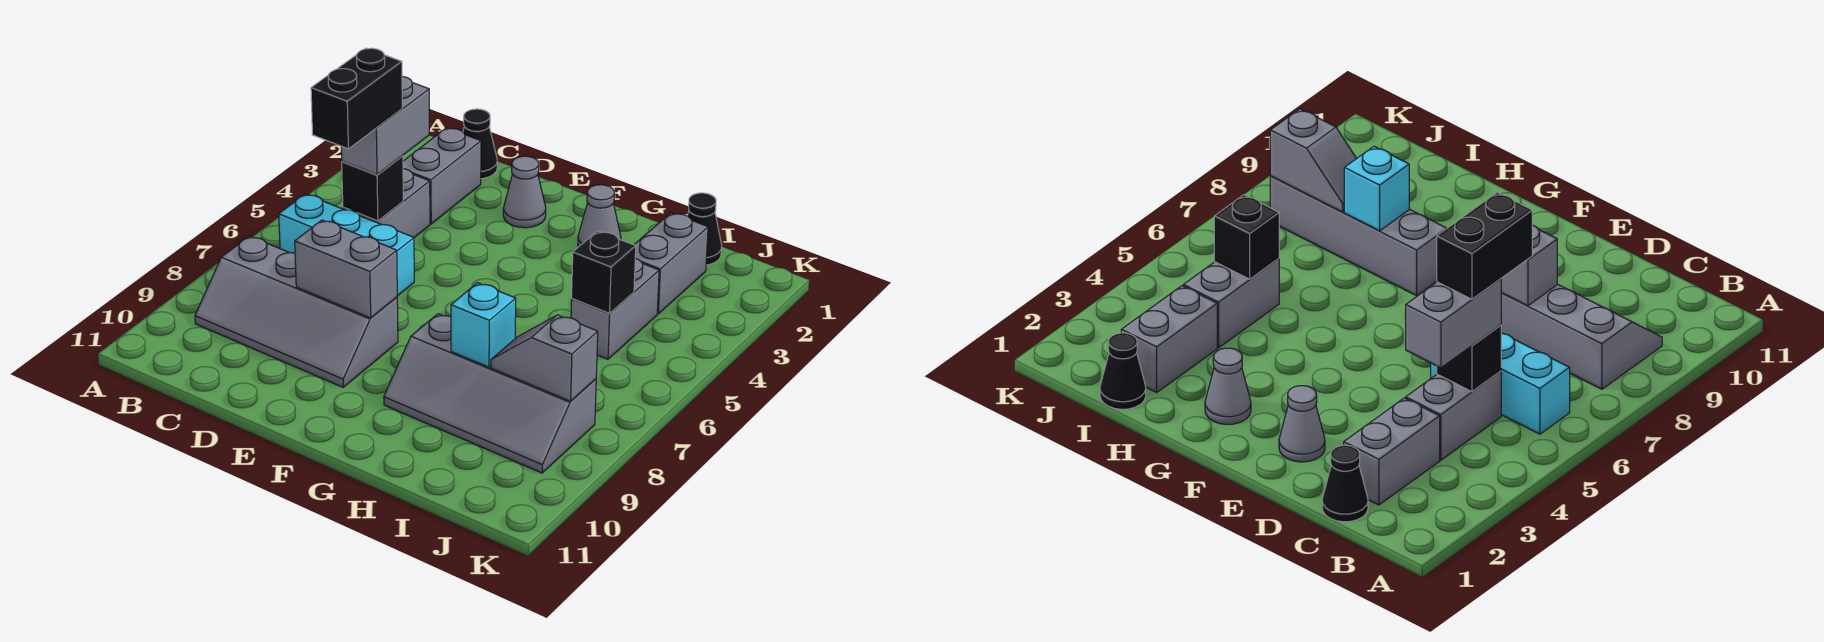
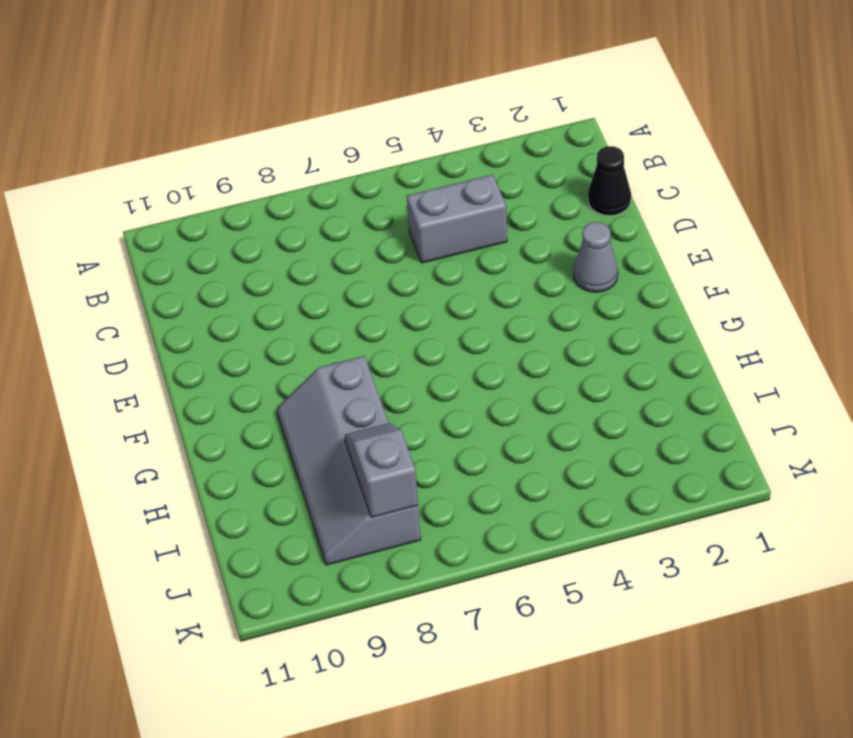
none -> cyan 1x3 brick [279,194,414,296]
none -> grey 2x4 slope [195,236,398,387]
none -> grey 1x2 brick [403,128,481,224]

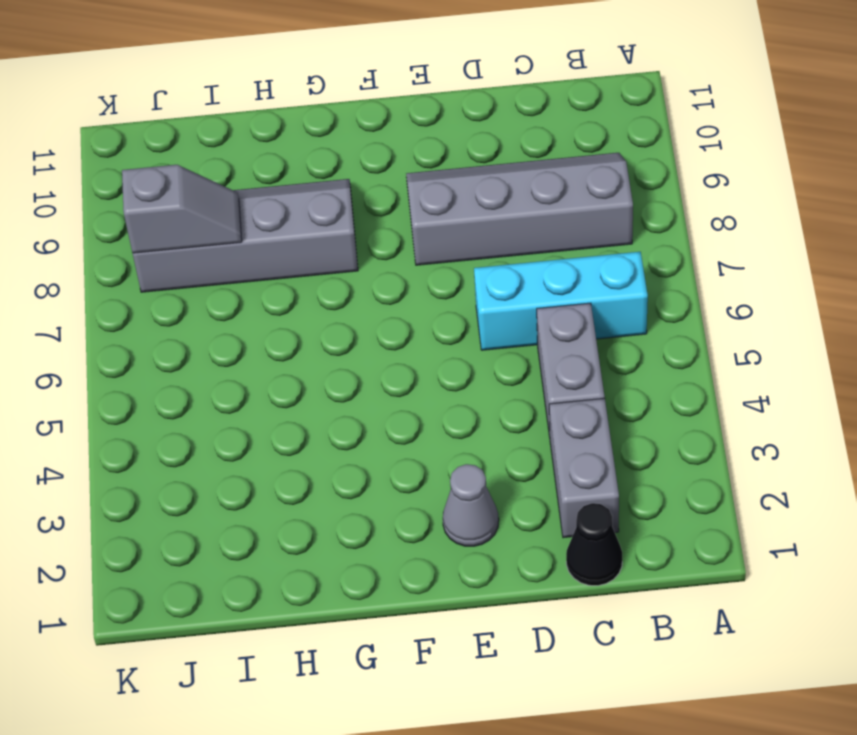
none -> grey 1x1 cone [578,185,621,247]
none -> black 1x1 cone [687,193,722,265]
none -> grey 1x2 brick [634,213,708,314]

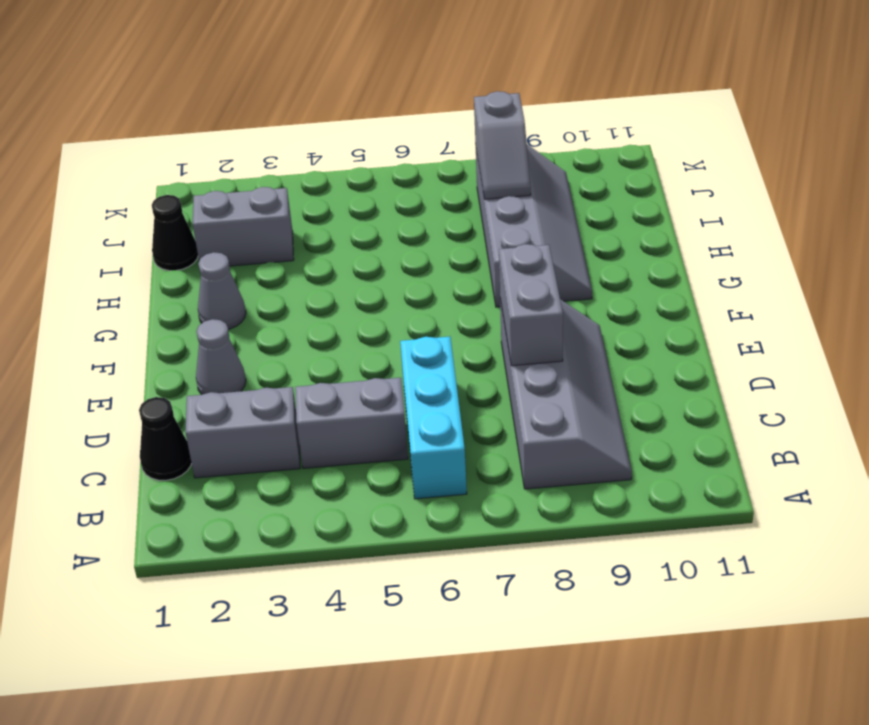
none -> grey 1x2 brick [571,258,659,359]
none -> black 1x1 brick [342,156,403,221]
none -> cyan 1x1 brick [451,283,516,367]

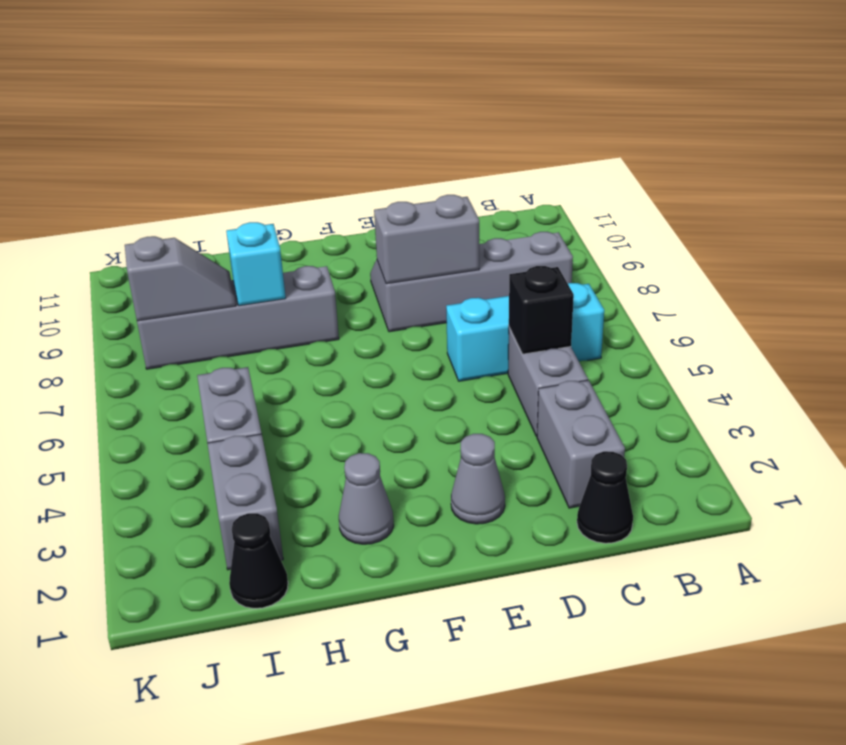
none -> black 1x1 brick [572,231,636,313]
none -> grey 1x2 brick [341,76,429,175]
none -> black 1x2 brick [311,48,402,149]

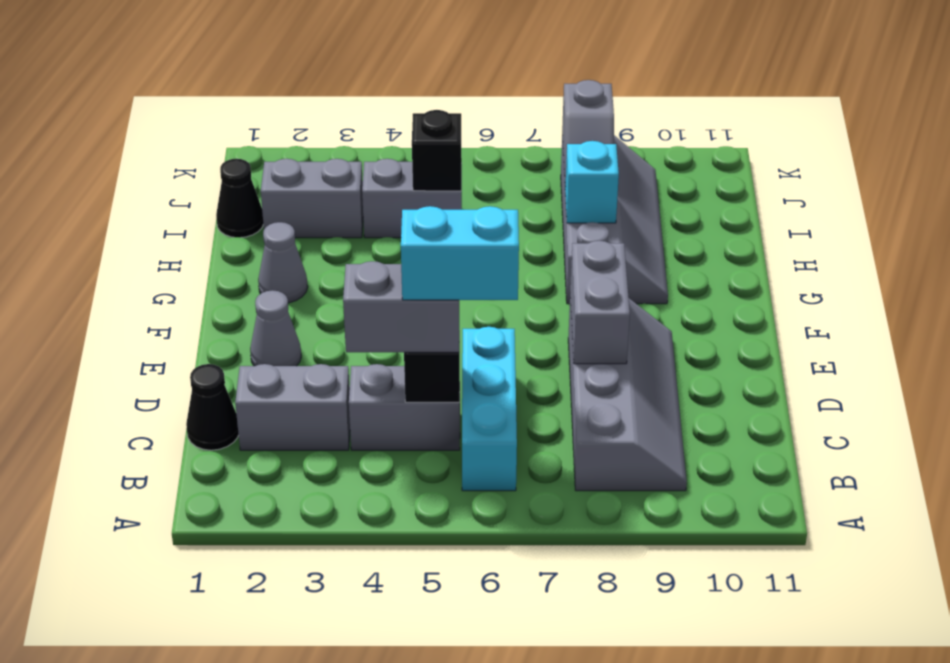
cyan 1x2 brick [401,206,519,300] -> black 1x2 brick [311,48,402,149]

